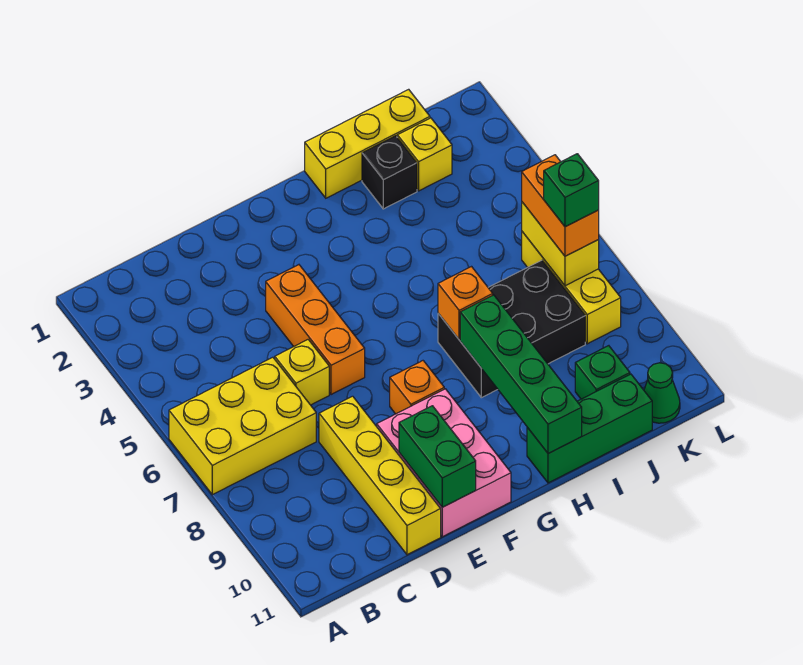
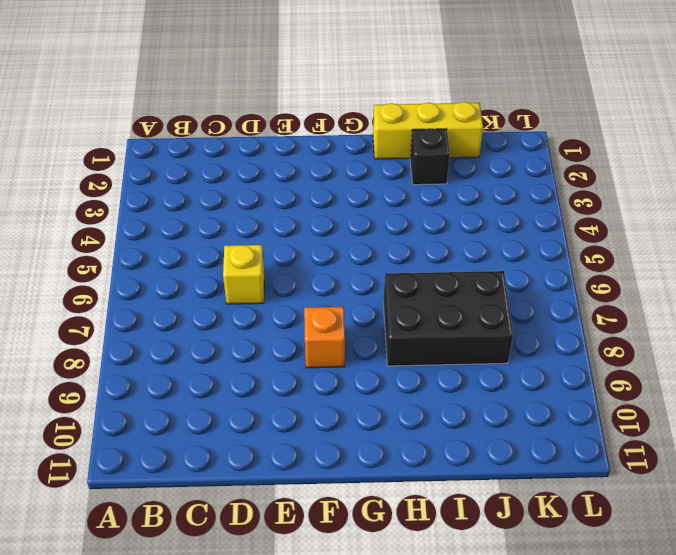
none -> yellow 2x3 brick [169,357,316,495]
none -> yellow 1x4 brick [319,396,441,555]
none -> orange 1x3 brick [266,265,365,395]

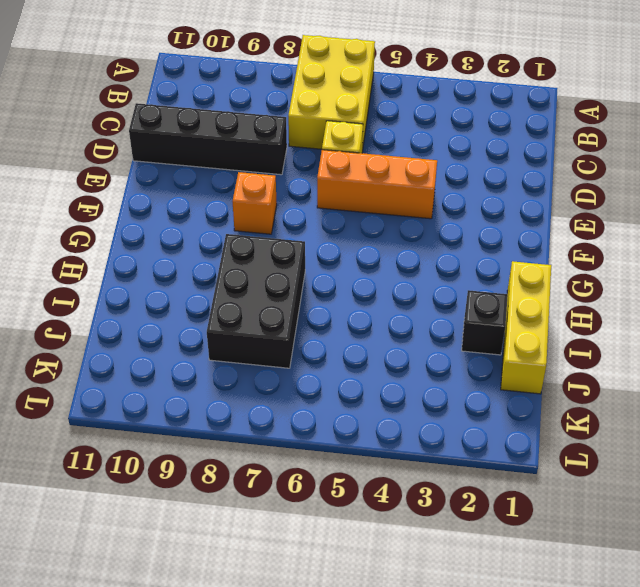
black 1x4 brick [129,103,287,175] -> yellow 1x4 brick [319,396,441,555]
none -> pink 2x3 brick [377,389,511,537]
none -> green 1x3 brick [527,374,652,483]
none -> yellow 1x1 brick [397,118,452,191]

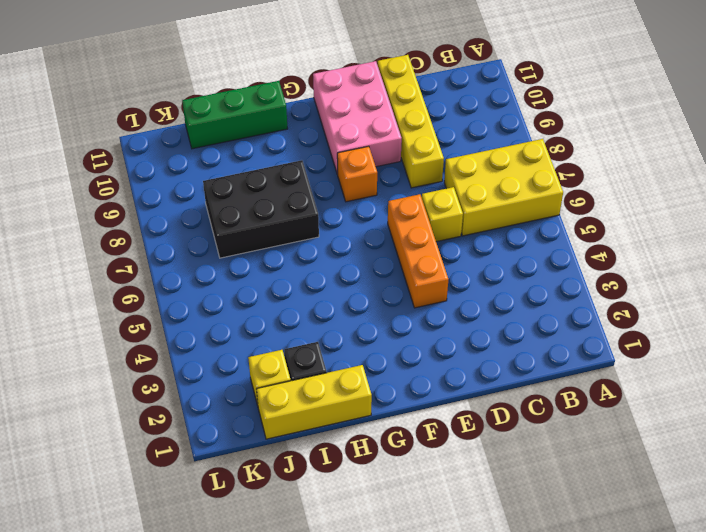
none -> green 1x1 brick [575,346,630,399]
none -> yellow 1x3 brick [522,232,621,344]
none -> green 1x1 cone [644,363,680,423]

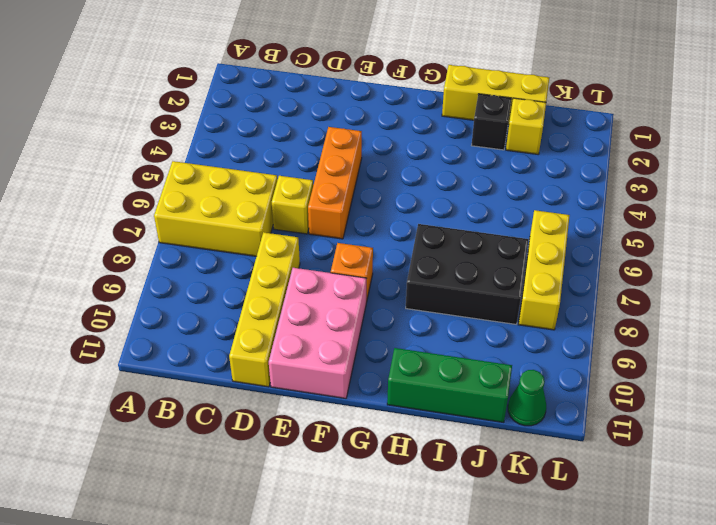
none -> green 1x1 brick [575,346,630,399]
none -> green 1x2 brick [399,406,476,507]
none -> orange 1x1 brick [438,267,493,340]

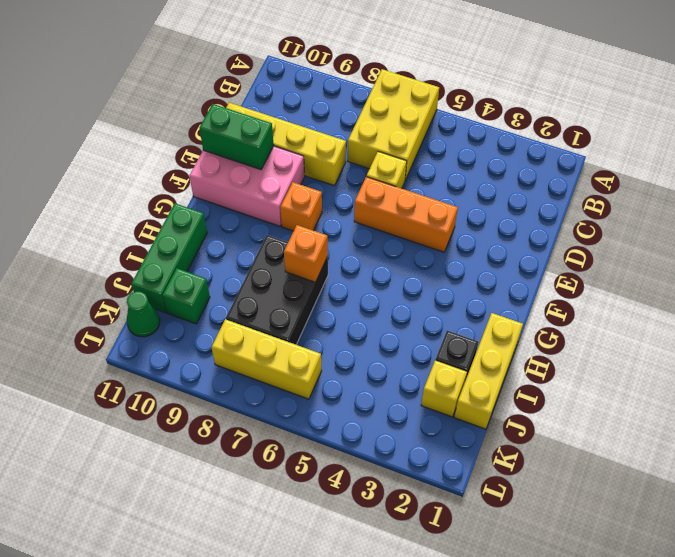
none -> green 1x4 brick [460,295,582,454]
none -> yellow 1x2 brick [522,202,599,286]
none -> orange 1x2 brick [522,155,599,256]

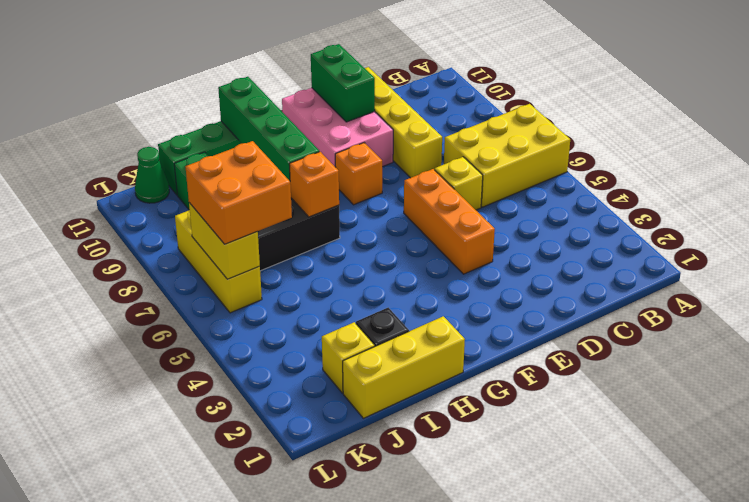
orange 2x2 brick [185,141,292,244] -> orange 1x2 brick [522,155,599,256]
none -> green 1x1 brick [544,154,599,227]

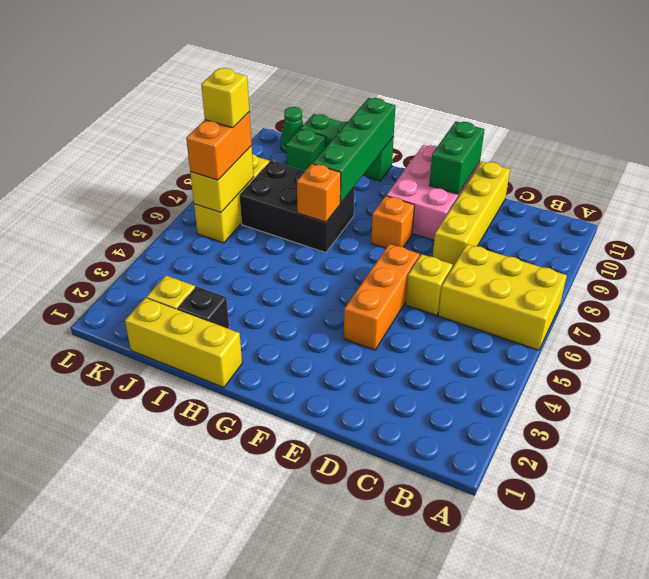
yellow 1x1 brick [201,68,249,128] -> green 1x1 brick [544,154,599,227]

